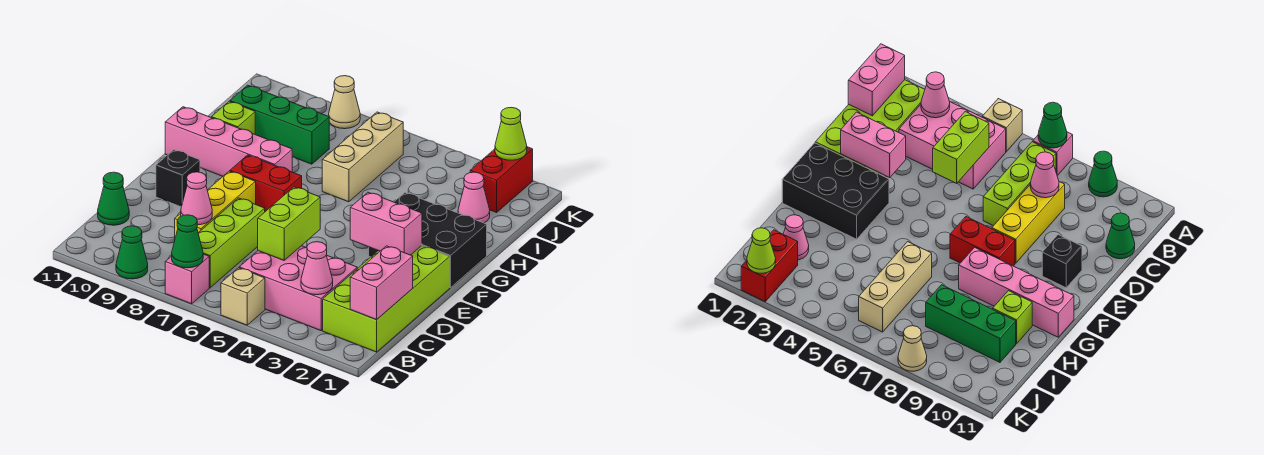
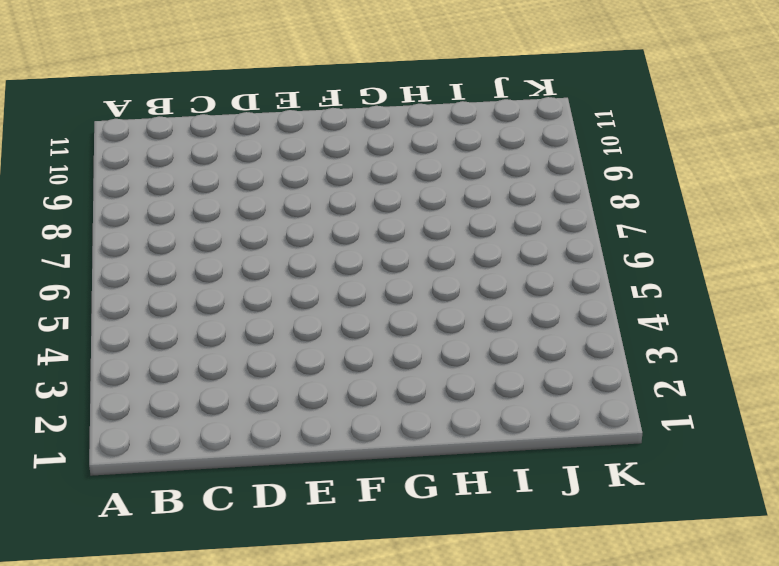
none -> tan 1x1 brick [221,268,265,325]
none -> pink 1x1 brick [165,254,209,304]
none -> green 1x1 cone [116,226,148,279]

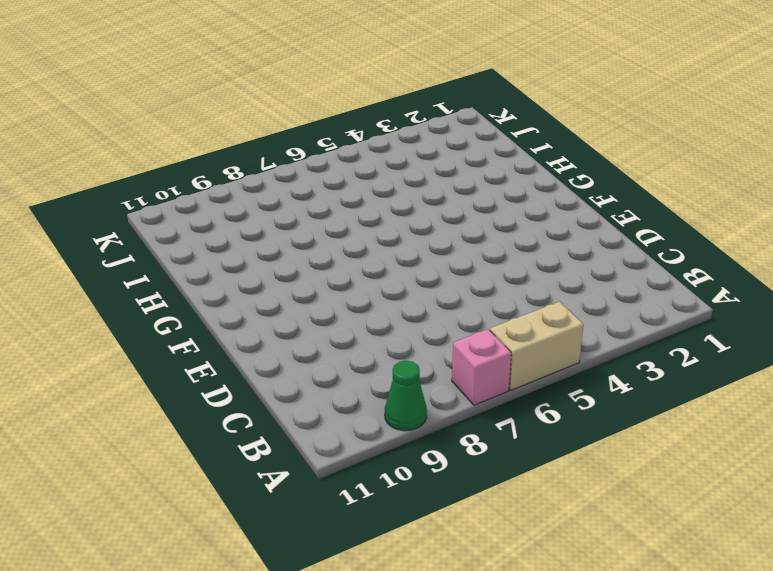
tan 1x2 brick [490,302,583,390] -> tan 1x1 brick [221,268,265,325]
none -> lime 2x4 brick [323,246,450,352]
none -> pink 2x3 brick [239,246,357,331]
none -> lime 1x3 brick [198,198,265,288]

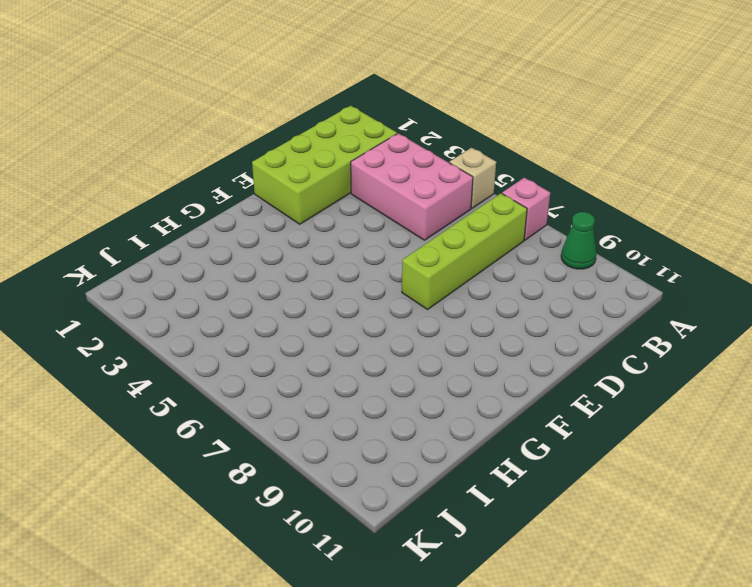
lime 1x4 brick [402,193,527,310] -> lime 1x3 brick [198,198,265,288]
none -> yellow 1x3 brick [175,171,256,238]
none -> green 1x1 cone [98,172,129,225]
none -> black 1x1 brick [156,150,200,207]

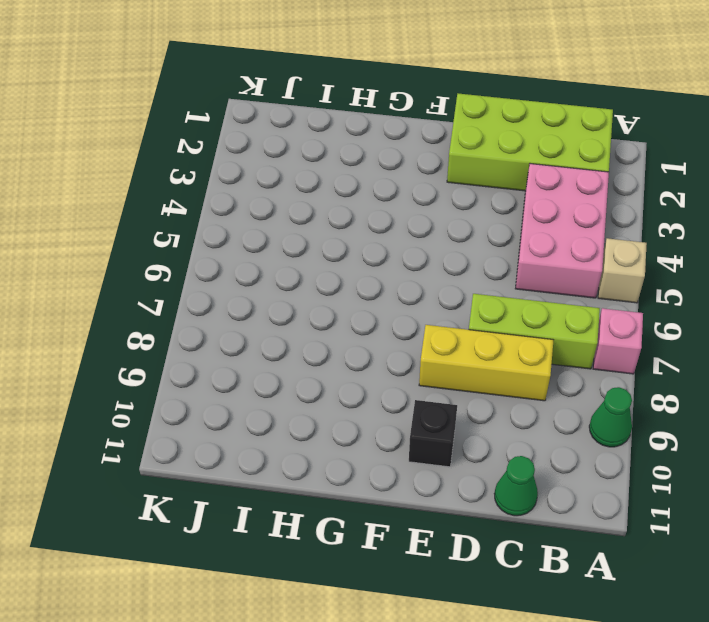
none -> black 2x3 brick [369,193,487,288]
none -> red 1x2 brick [230,155,302,212]
none -> pink 1x4 brick [165,107,292,176]

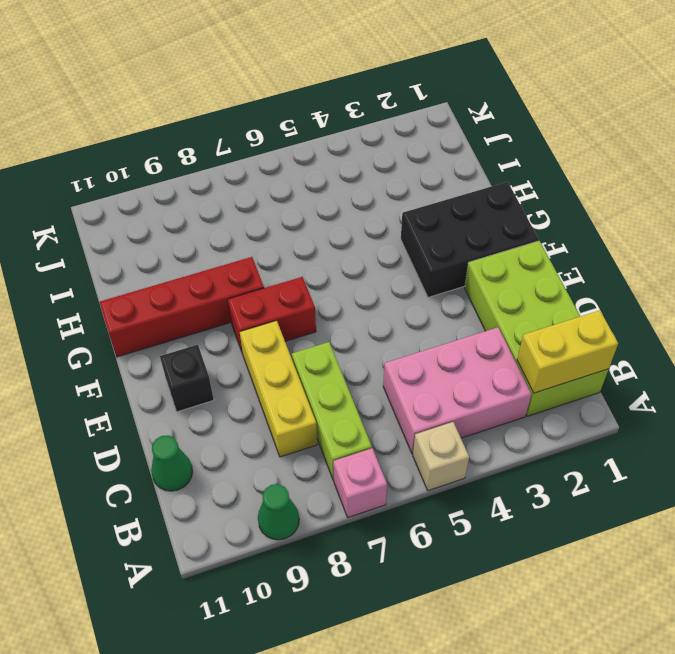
yellow 1x2 brick [517,310,618,393] -> pink 1x2 brick [350,246,413,320]
red 1x4 brick [99,257,264,357] -> pink 1x4 brick [165,107,292,176]
none -> tan 1x3 brick [322,112,403,202]
none -> lime 1x1 brick [211,101,255,134]
none -> pink 1x1 cone [458,172,490,223]

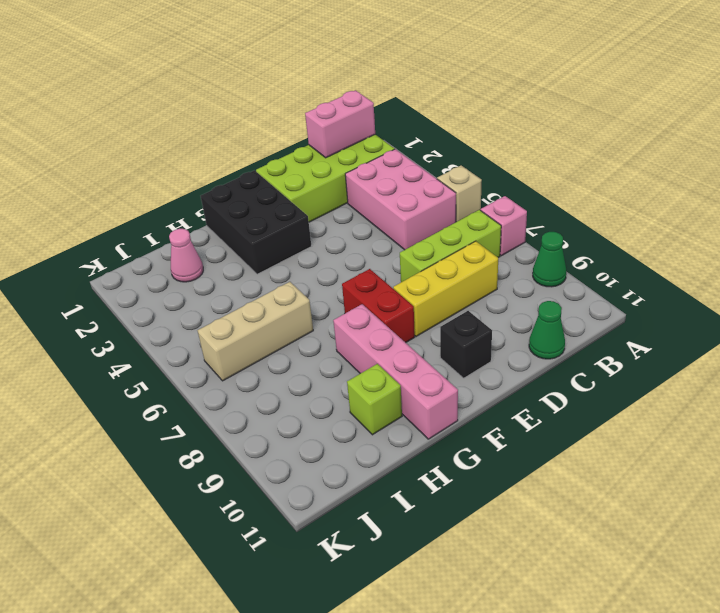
none -> green 1x3 brick [230,85,329,164]
none -> red 1x2 brick [470,147,533,212]
none -> tan 1x1 cone [329,76,360,129]

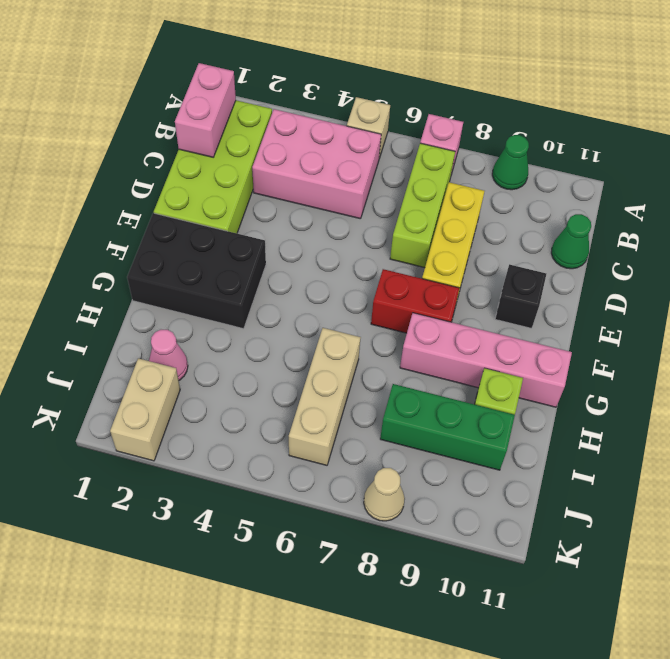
tan 1x2 brick [110,358,180,461] -> red 1x2 brick [470,147,533,212]
none -> green 1x1 cone [172,215,203,268]
none -> pink 1x1 cone [301,242,333,295]
none -> lime 1x2 brick [258,187,320,260]

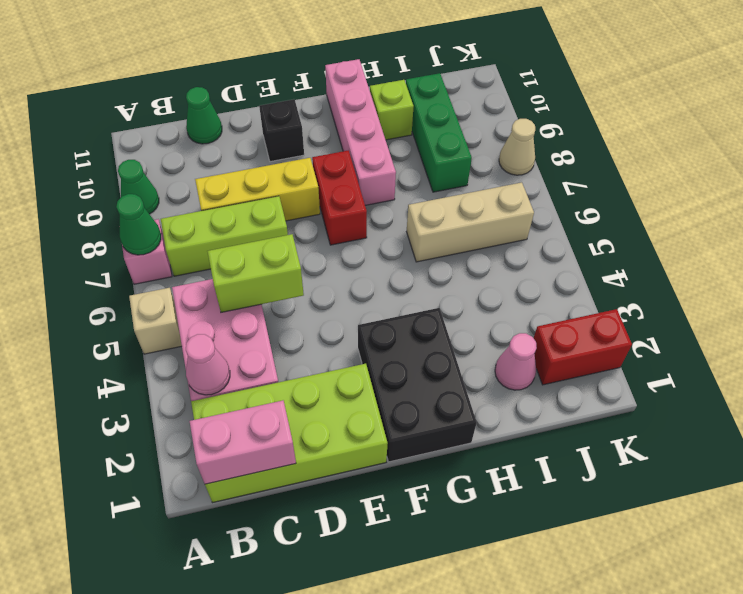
none -> pink 1x1 cone [181,172,212,225]
none -> pink 1x2 brick [350,192,422,255]
none -> lime 1x1 cone [495,107,527,160]

